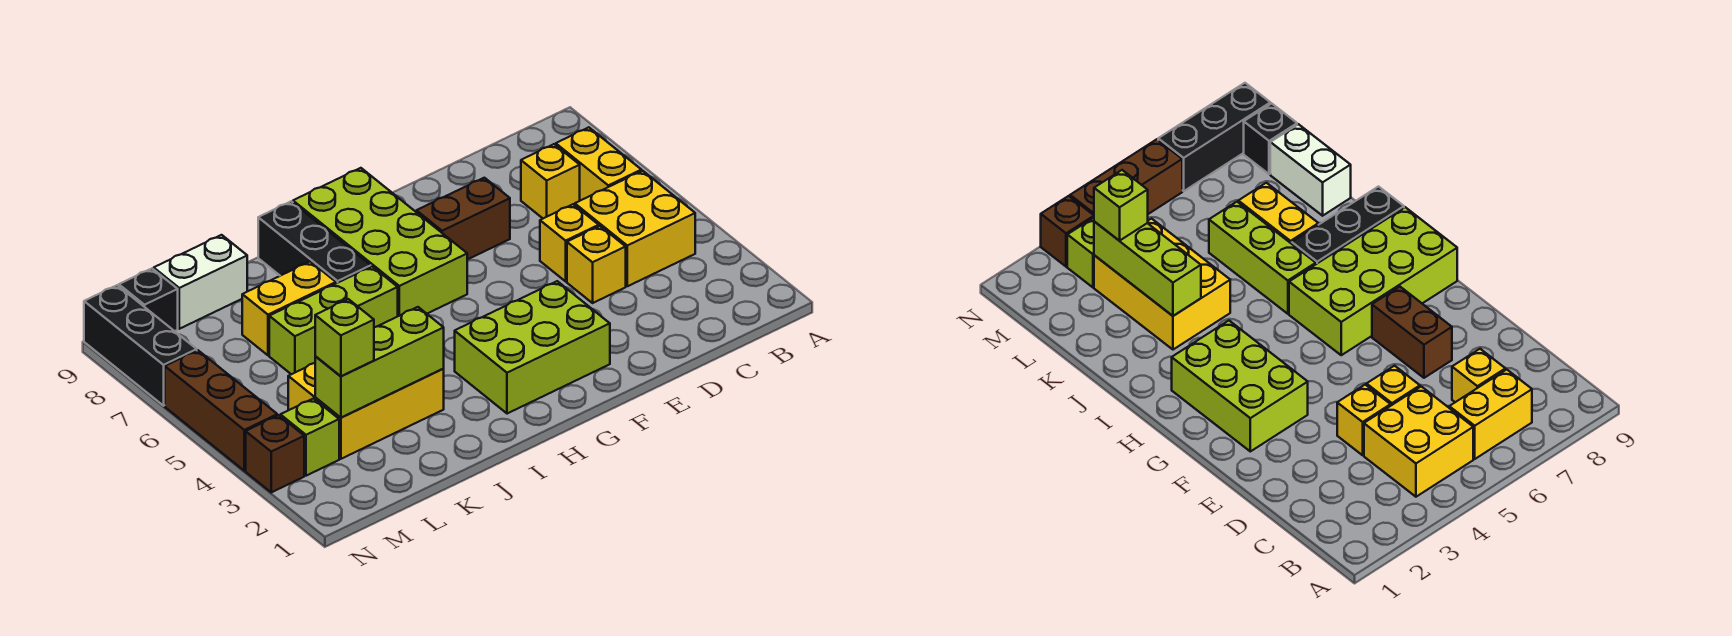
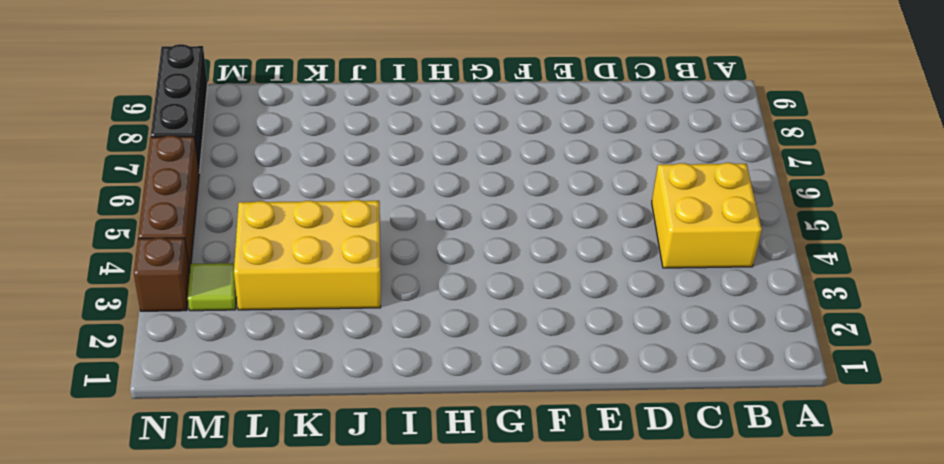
lime 1x1 tile [188,263,237,311] -> lime 1x1 brick [280,399,339,476]
none -> yellow 1x2 brick [556,127,641,201]
none -> yellow 1x1 brick [521,144,580,218]
none -> yellow 1x1 brick [567,226,626,303]

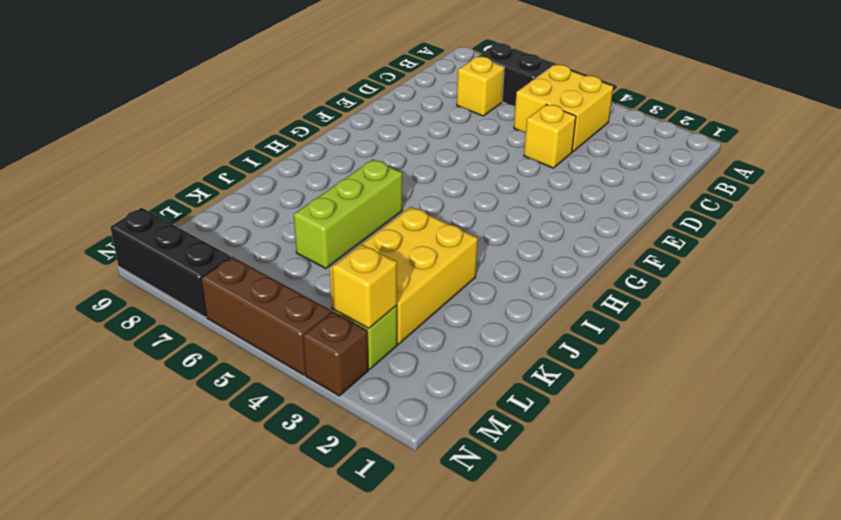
black 1x2 brick [478,43,553,105] -> yellow 1x2 brick [556,127,641,201]
yellow 1x1 brick [332,244,397,328] -> yellow 1x1 brick moved to [540,204,599,281]
none -> brown 1x2 brick [416,178,510,260]
none -> lime 2x3 brick [455,281,610,414]
none -> lime 2x4 brick [293,168,467,316]

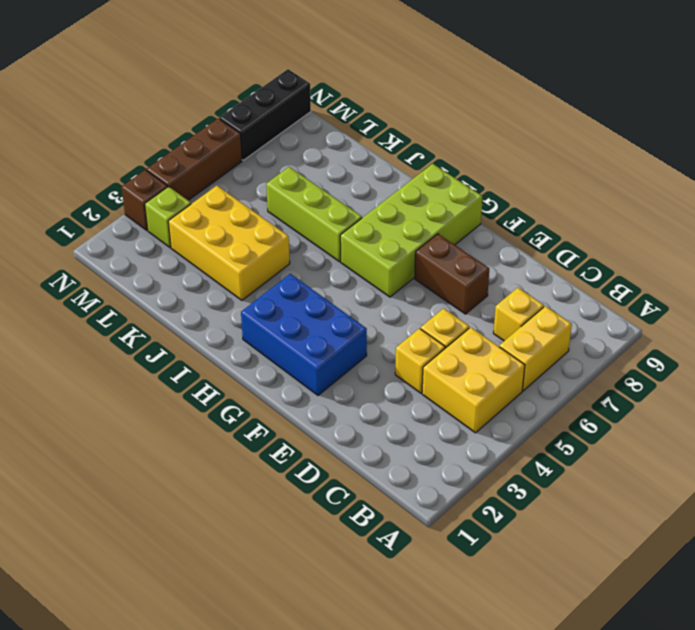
blue 2x3 brick [241,274,367,395] -> lime 2x3 brick [455,281,610,414]
none -> black 1x3 brick [258,201,371,283]
none -> yellow 1x2 brick [242,261,336,355]
none -> white 1x2 brick [154,235,247,329]

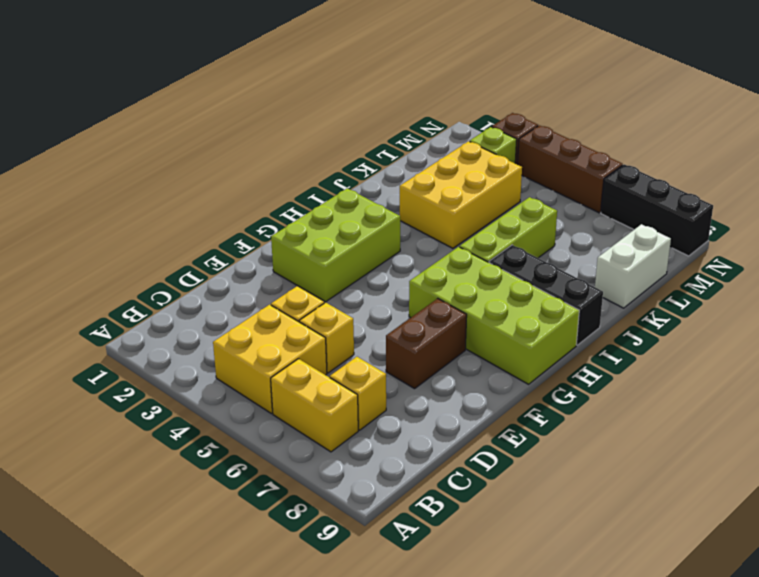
none -> yellow 1x2 brick [242,261,336,355]
none -> black 1x1 brick [119,269,178,331]
none -> lime 1x3 brick [315,307,444,418]

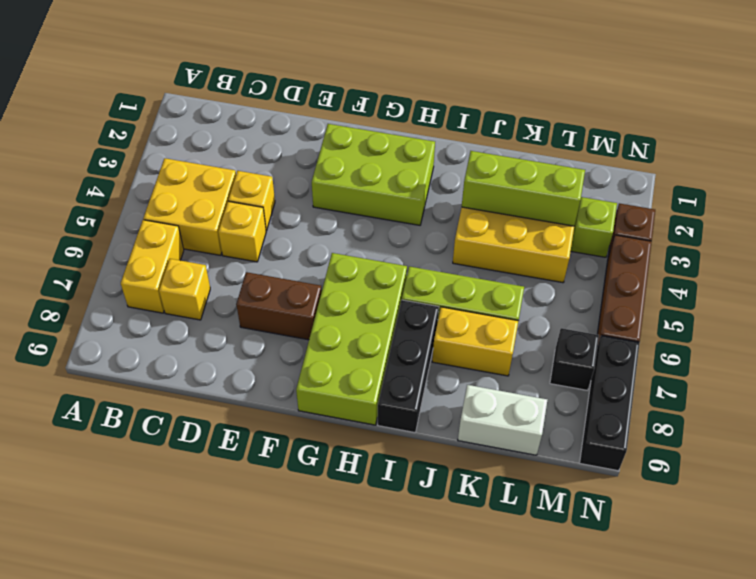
black 1x1 brick [550,328,599,390] -> black 1x1 brick moved to [119,269,178,331]
none -> lime 1x1 brick [315,299,374,376]

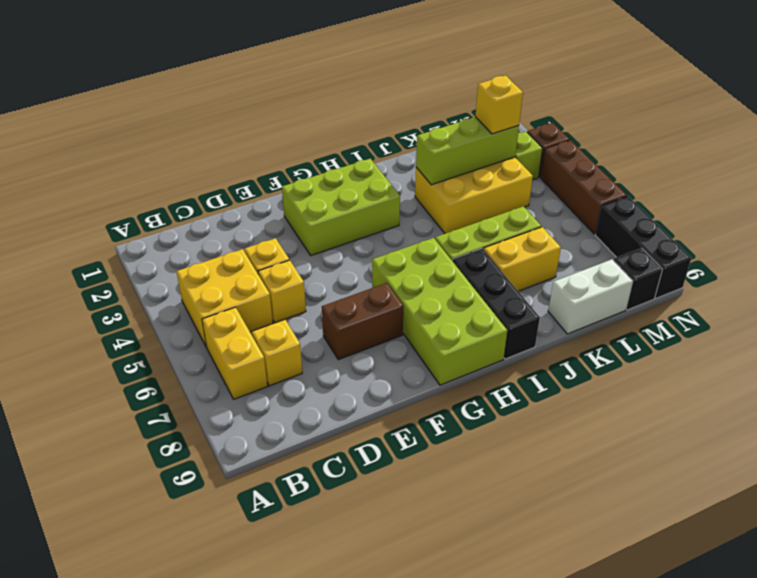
yellow 1x1 brick [475,76,523,134] -> lime 1x1 brick [315,299,374,376]

